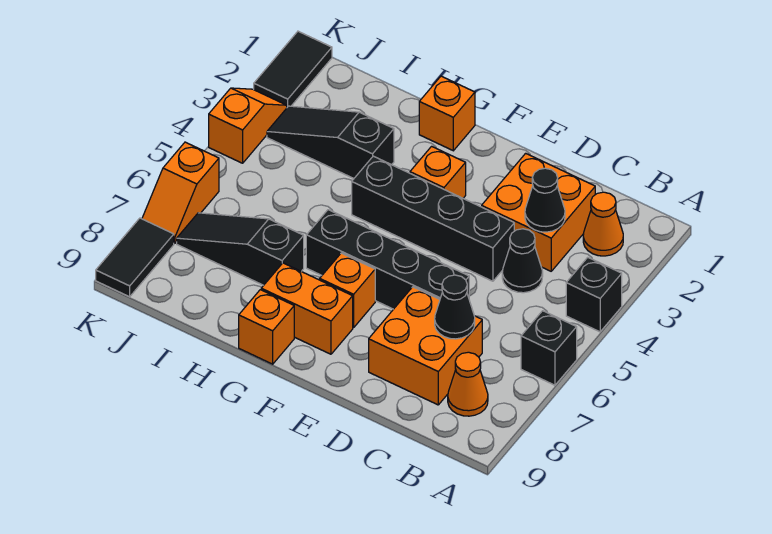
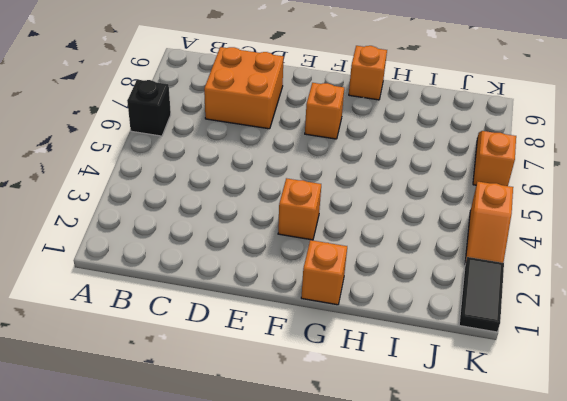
none -> black 1x1 brick [566,257,622,332]
none -> orange 1x1 cone [583,192,623,256]
none -> orange 1x1 cone [448,352,488,416]

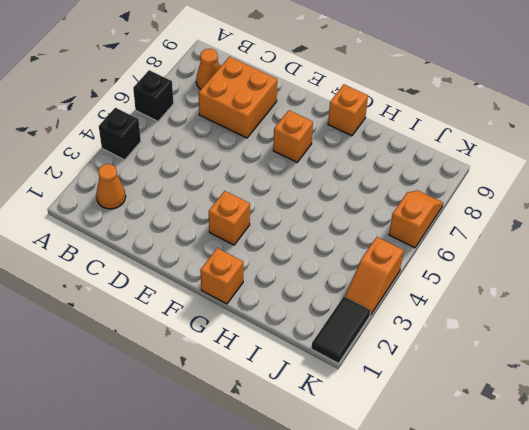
none -> orange 2x2 brick [482,153,595,271]
none -> black 1x1 cone [502,229,543,293]
none -> black 1x4 brick [352,156,514,281]

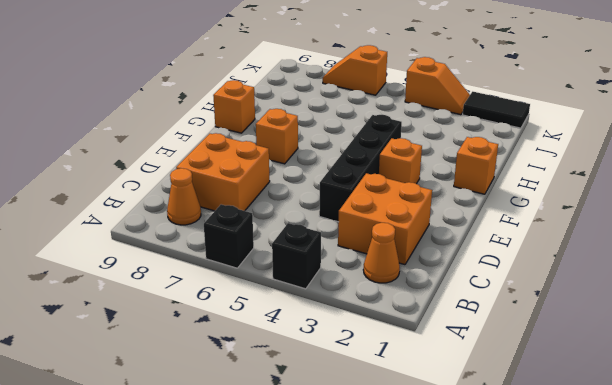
none -> black 1x1 cone [502,229,543,293]
none -> black 1x4 brick [306,210,469,309]
none -> orange 1x2 brick [261,263,353,354]

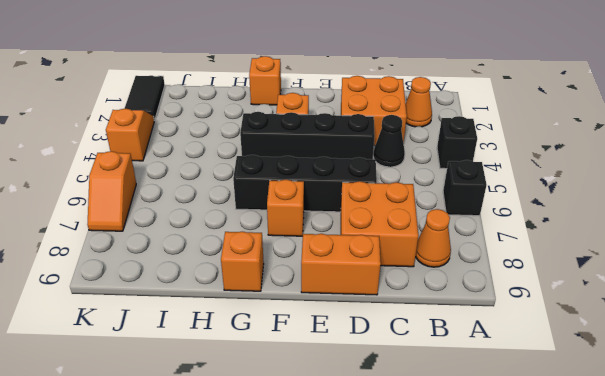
orange 1x2 brick [301,234,381,295] -> orange 1x2 brick moved to [261,263,353,354]
none -> black 1x3 slope [267,106,394,178]
none -> black 1x3 slope [177,213,304,285]
none -> black 1x2 tile [96,218,174,297]

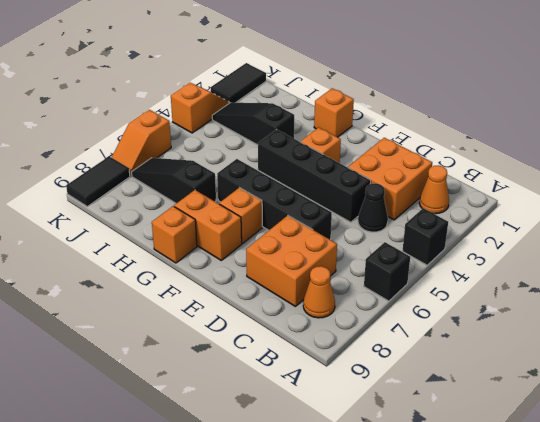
none -> black 1x1 cone [525,168,565,232]
none -> black 1x1 cone [435,275,475,339]

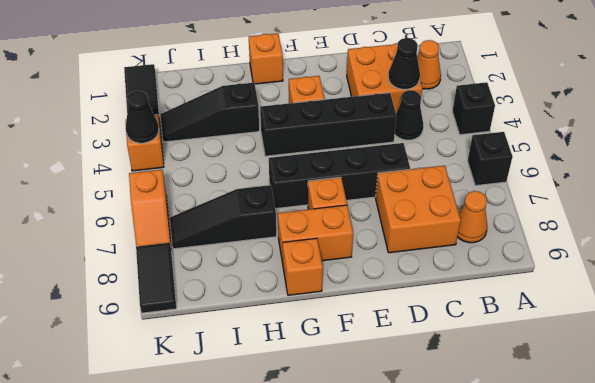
black 1x1 cone [126,91,159,143] -> black 1x1 cone moved to [435,275,475,339]

